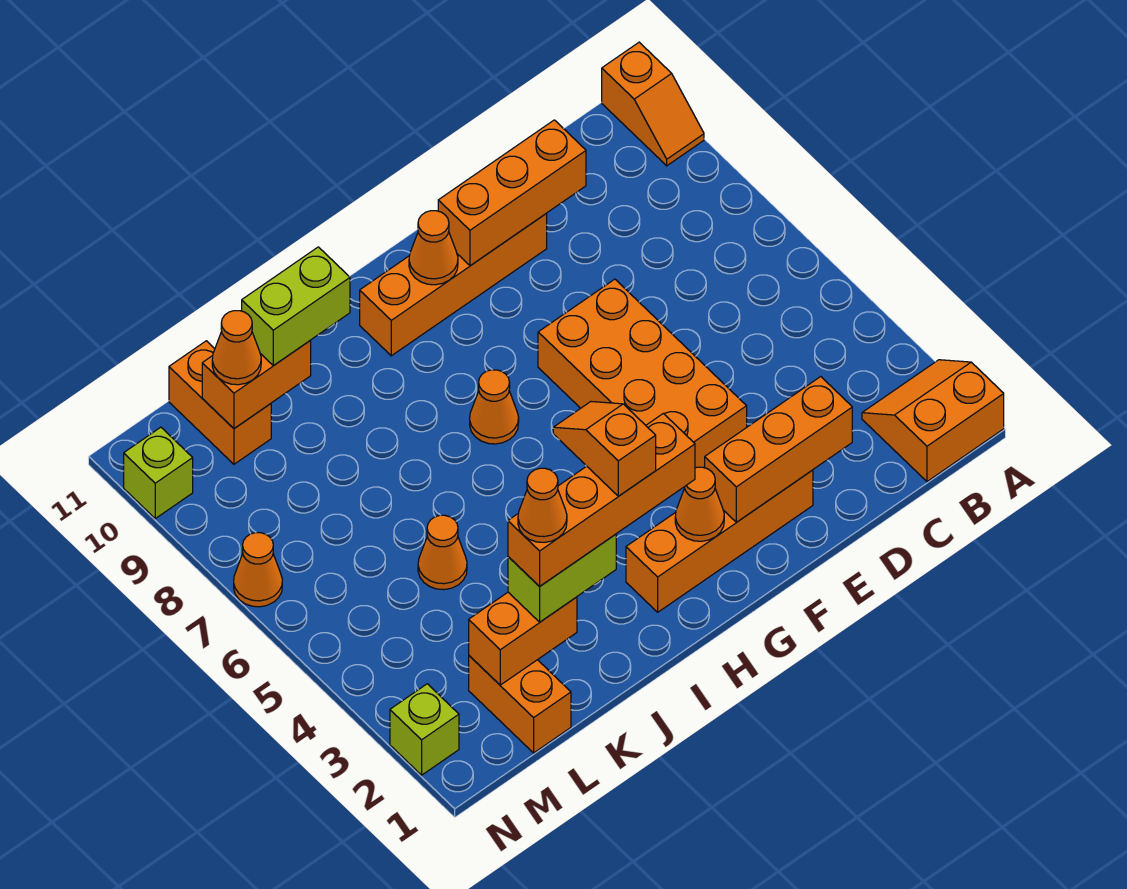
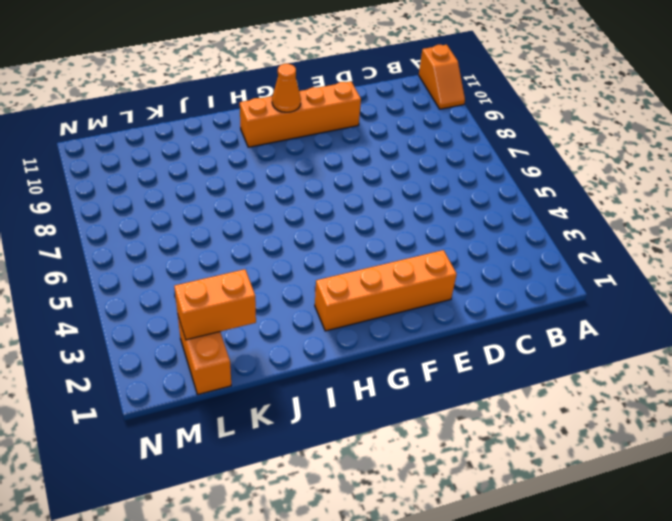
none -> orange 2x2 slope [862,360,1004,481]
none -> orange 2x4 brick [538,279,747,468]
none -> orange 1x1 cone [470,370,519,444]

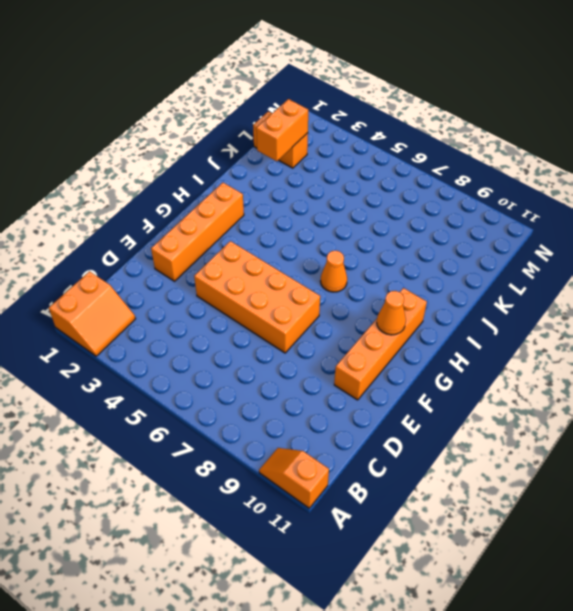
none -> orange 1x1 cone [418,515,467,590]
none -> orange 1x2 brick [169,341,271,464]
none -> lime 1x1 brick [390,684,459,775]

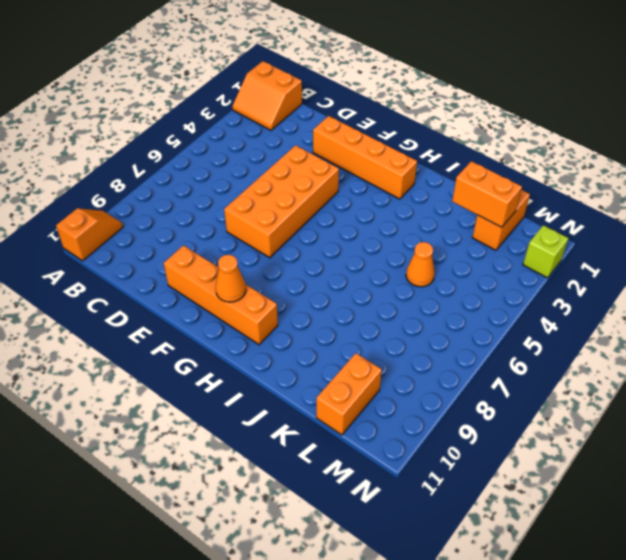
none -> orange 1x1 cone [470,370,519,444]
none -> orange 1x1 cone [234,533,282,607]
none -> lime 1x1 brick [124,427,193,518]

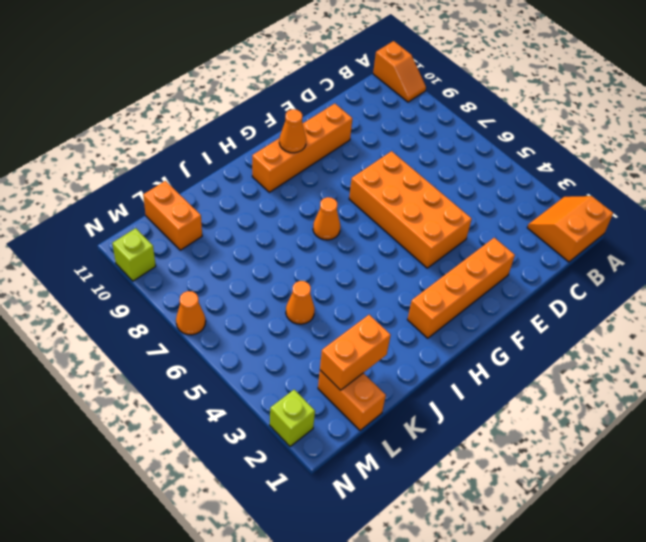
none -> orange 1x3 brick [705,377,852,522]
none -> orange 1x3 brick [438,120,586,266]
none -> orange 1x1 cone [675,467,724,541]

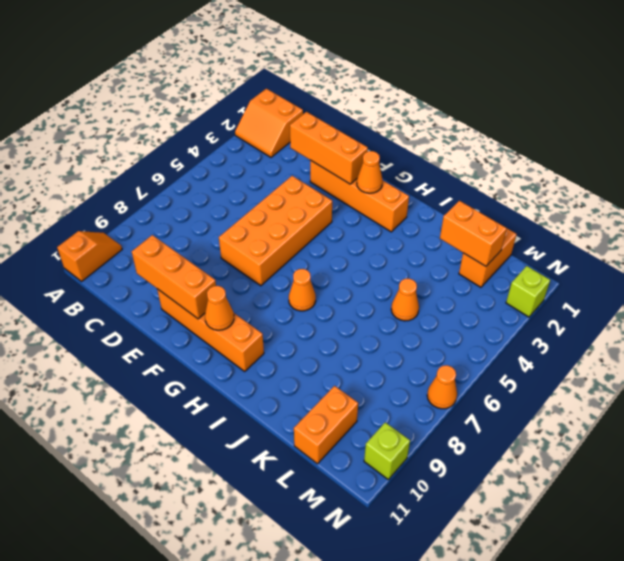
none -> orange 1x2 brick [202,340,311,428]
none -> lime 1x2 brick [508,534,616,622]
none -> lime 1x2 brick [242,247,350,366]

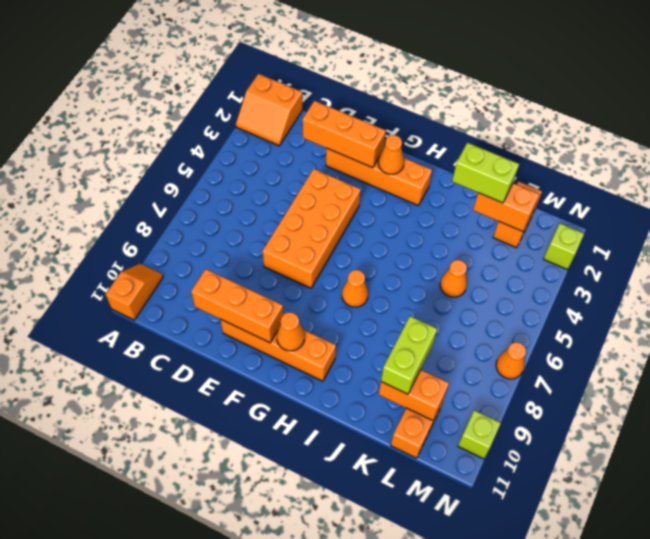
lime 1x2 brick [381,316,437,394] -> lime 1x2 brick turned to [242,247,350,366]
none -> orange 1x1 cone [212,311,261,385]
none -> orange 1x4 brick [508,413,695,587]
none -> orange 1x2 slope [553,402,656,496]

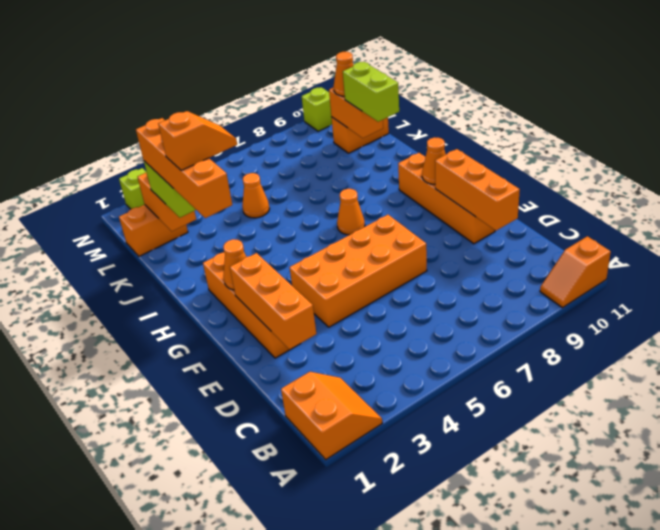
none -> orange 1x1 cone [234,533,282,607]
none -> orange 1x1 cone [518,468,567,542]

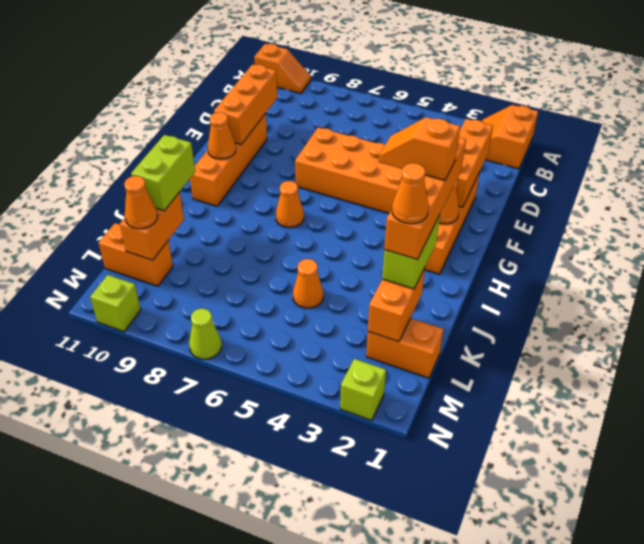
lime 1x1 cone [189,308,222,359] -> orange 1x1 cone [234,533,282,607]

